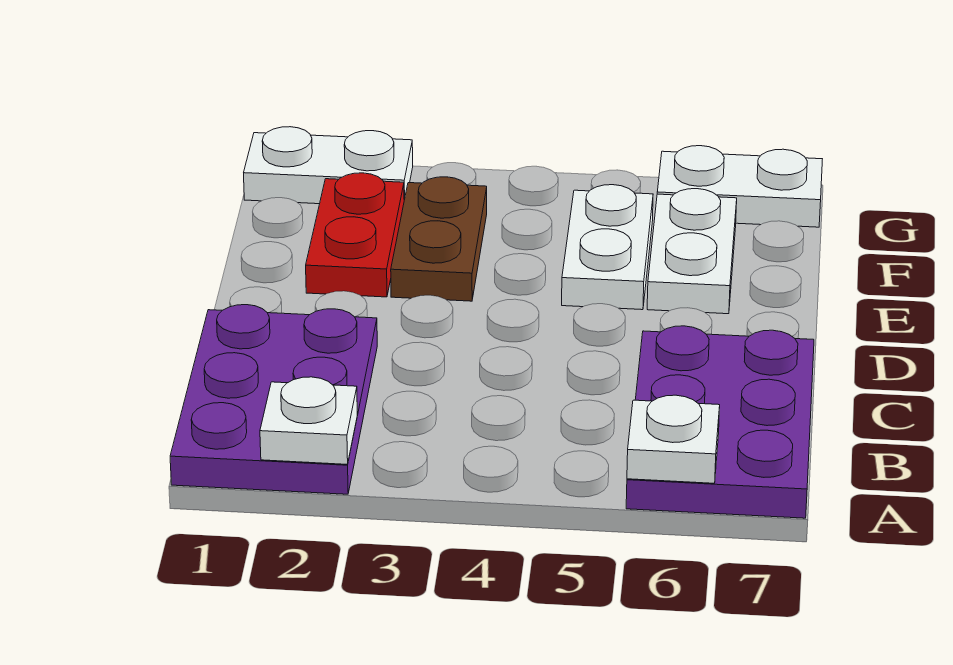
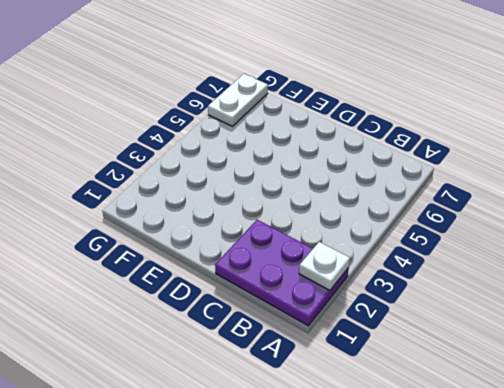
none -> purple 2x3 plate [626,326,814,518]
none -> red 1x2 plate [306,173,404,297]

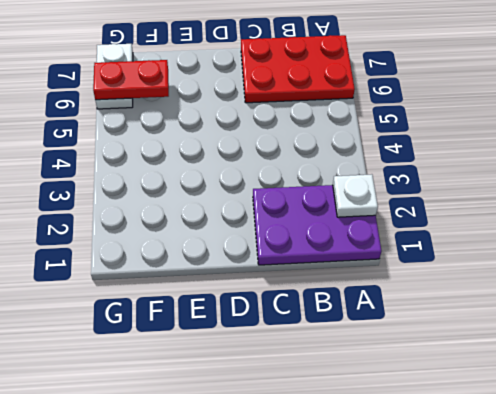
red 2x3 plate [241,35,355,103] -> purple 2x3 plate [626,326,814,518]
red 1x2 plate [93,60,169,100] -> red 1x2 plate moved to [306,173,404,297]
none -> brown 1x2 plate [391,177,487,301]
none -> white 1x2 plate [562,185,653,310]

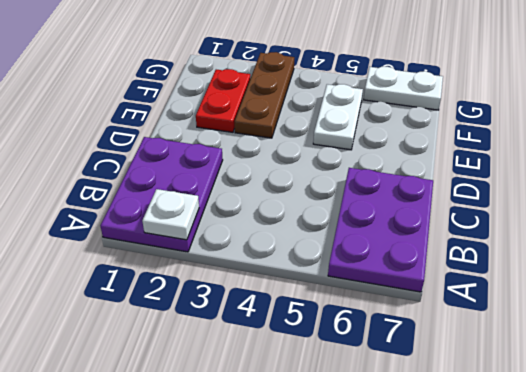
brown 1x3 plate [235,52,294,138] -> brown 1x2 plate [391,177,487,301]
none -> white 1x2 plate [647,189,737,314]
none -> white 1x2 plate [244,127,413,204]

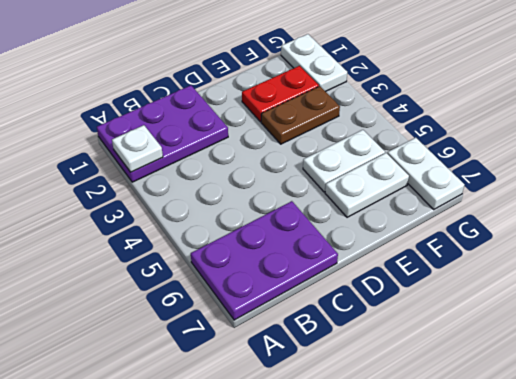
none -> white 1x1 plate [627,395,720,483]

